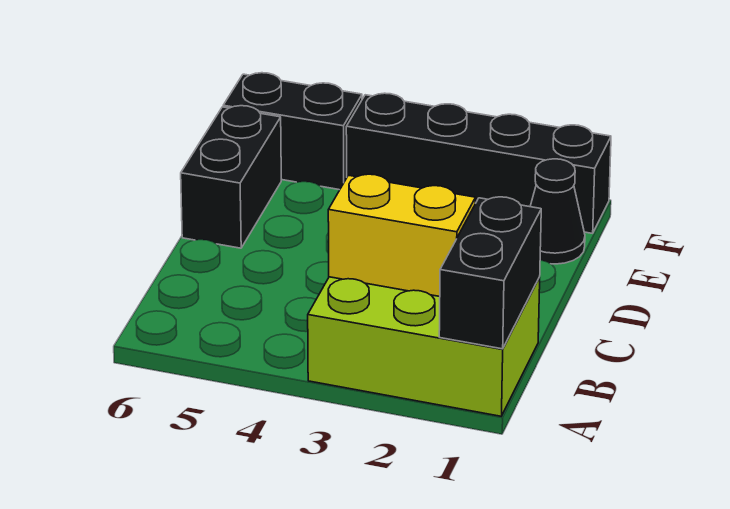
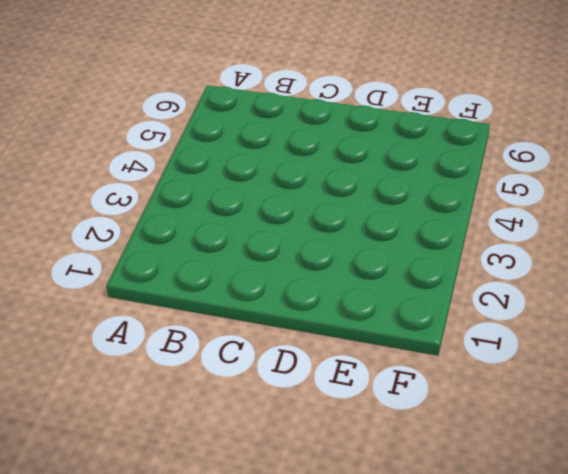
none -> lime 2x3 brick [308,277,540,416]
none -> black 1x2 brick [181,106,281,248]

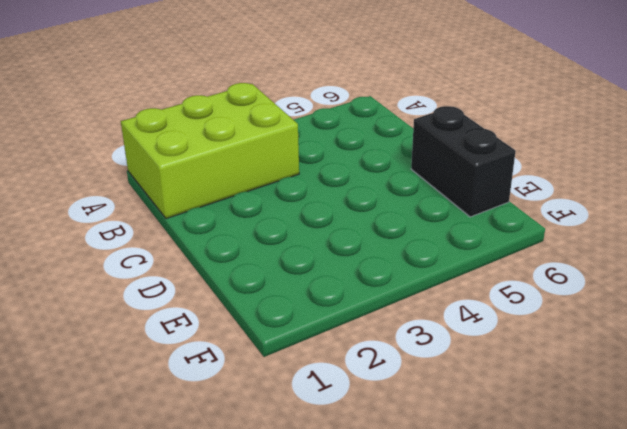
none -> black 1x1 cone [530,159,585,264]
none -> black 1x4 brick [346,93,611,233]

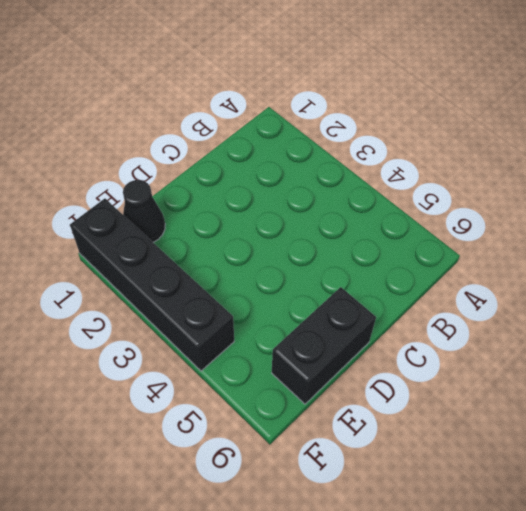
none -> lime 2x3 brick [308,277,540,416]
none -> black 1x2 brick [223,73,362,190]

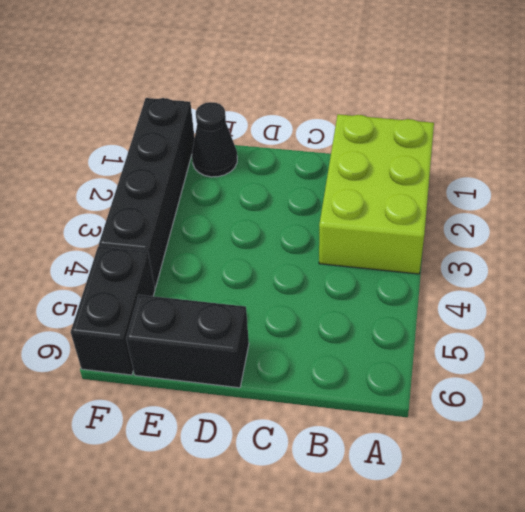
none -> black 1x2 brick [439,197,541,349]
none -> yellow 1x2 brick [328,174,476,297]

